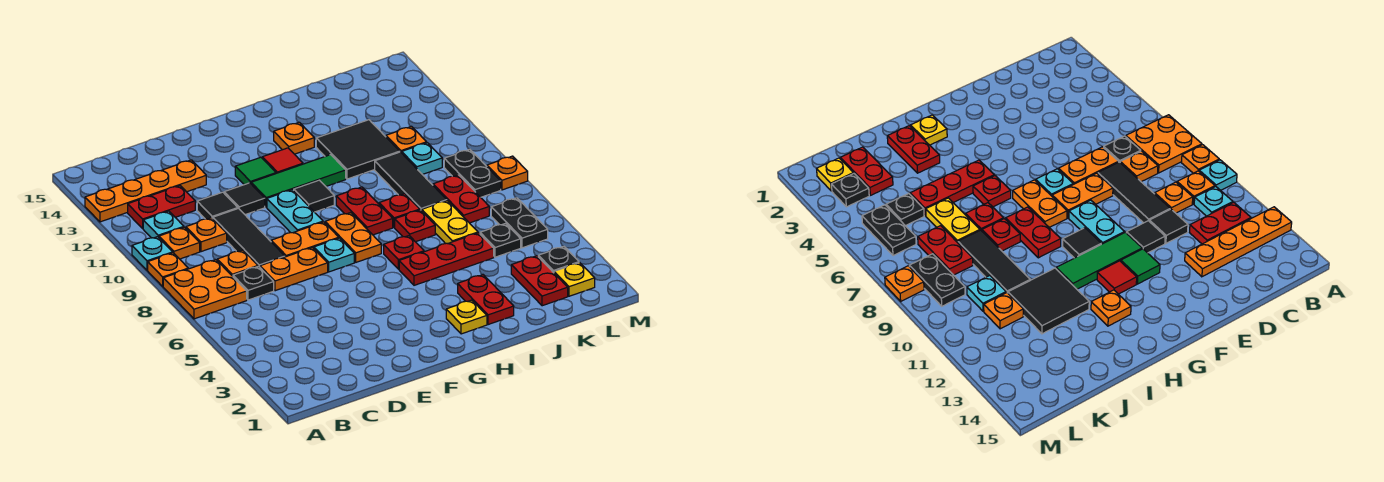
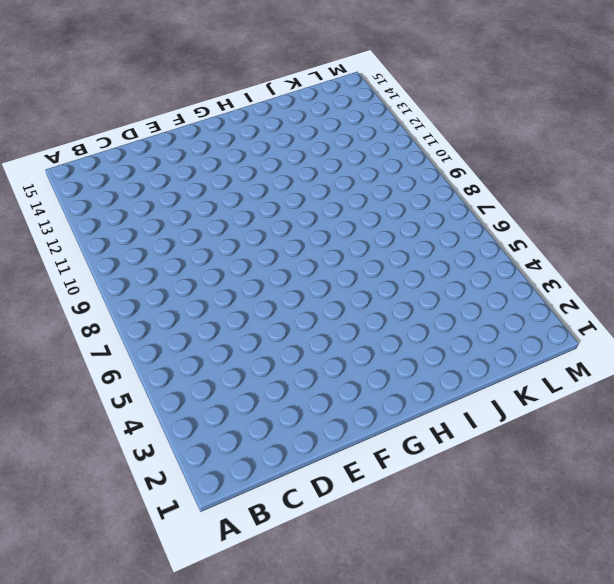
none -> orange 2x2 plate [163,260,247,319]
none -> orange 1x1 plate [148,253,188,286]
none -> cyan 1x1 plate [132,237,173,270]
none -> orange 1x4 plate [85,160,206,222]

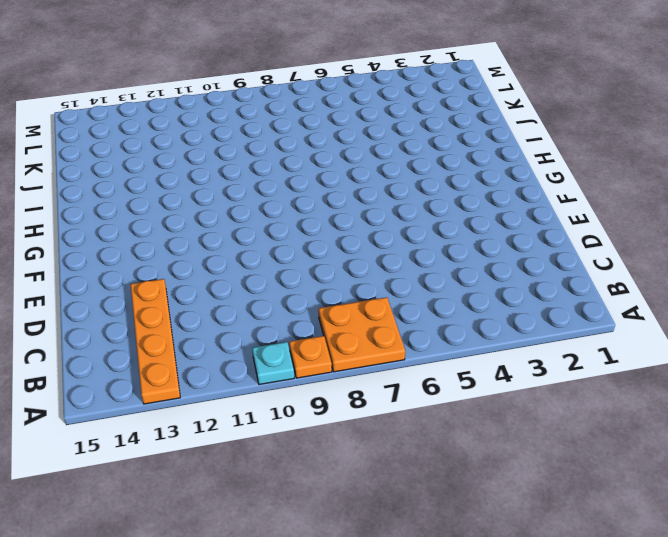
none -> orange 1x1 plate [159,227,200,259]
none -> cyan 1x1 plate [143,211,184,238]
none -> red 1x2 plate [128,186,195,228]
none -> black 1x1 plate [233,266,274,300]

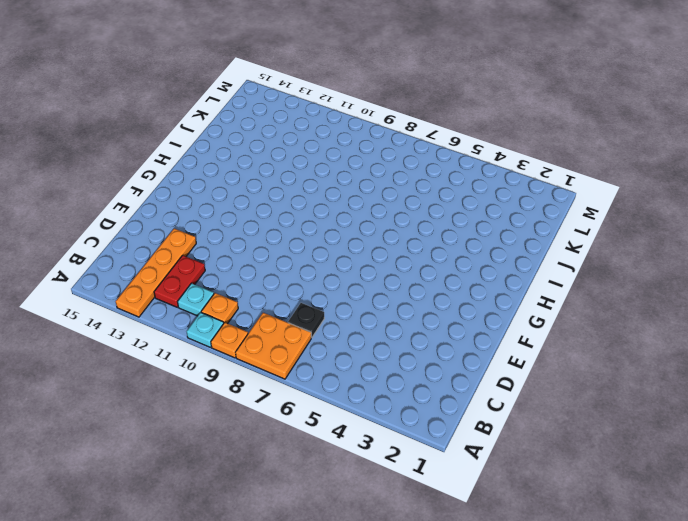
none -> orange 1x1 plate [217,250,258,276]
none -> orange 1x1 plate [186,218,227,252]
none -> orange 1x2 plate [260,248,328,291]
none -> black 1x3 tile [213,208,285,267]

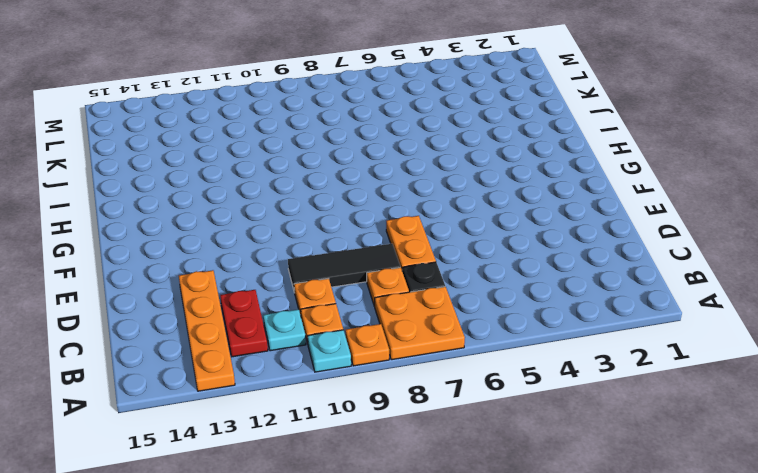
none -> black 1x1 tile [197,192,238,219]
none -> orange 1x2 plate [271,222,339,257]
none -> black 1x1 tile [224,183,265,215]
none -> cyan 1x1 plate [314,238,354,272]

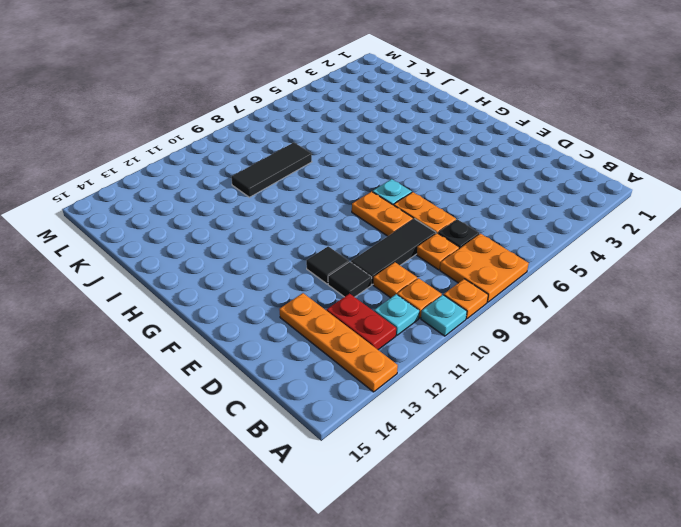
none -> cyan 1x2 plate [267,190,323,233]
none -> green 1x3 tile [251,155,346,207]
none -> green 1x1 tile [235,157,276,185]
none -> orange 1x2 plate [325,213,381,262]

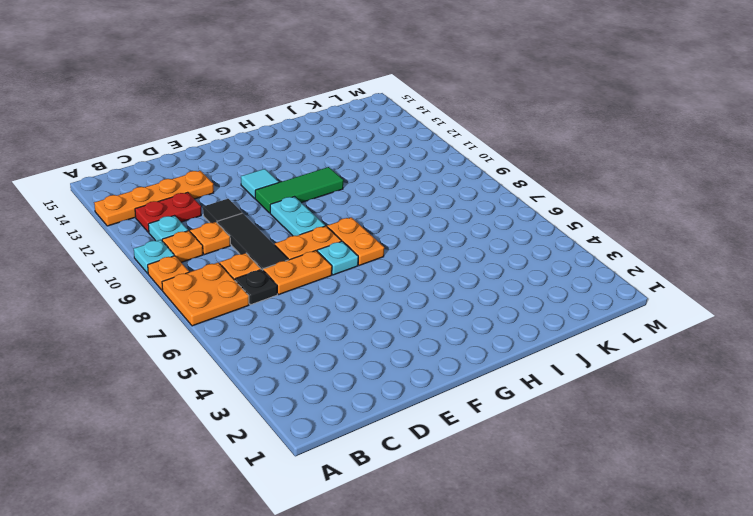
cyan 1x1 tile [241,169,279,198] -> green 1x1 tile [235,157,276,185]
none -> black 1x1 tile [224,183,265,215]
none -> black 1x1 tile [294,180,334,212]
none -> red 1x1 tile [262,148,303,173]
none -> yellow 1x1 plate [446,300,487,334]

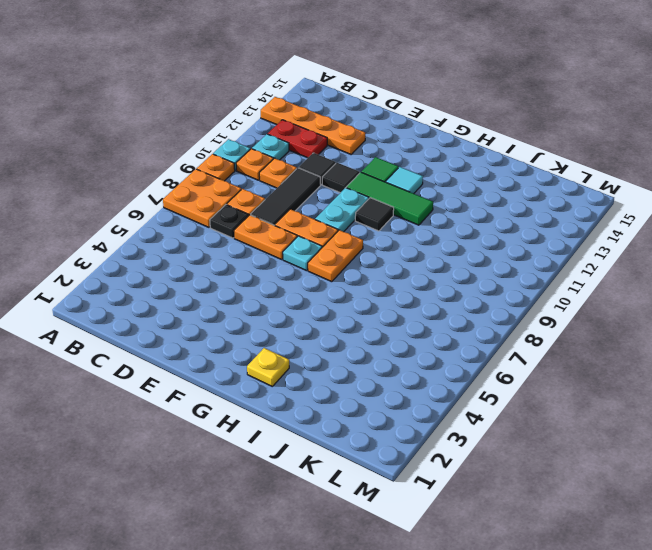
cyan 1x1 tile [386,167,423,194] -> red 1x1 tile [262,148,303,173]
none -> red 1x3 plate [399,233,494,285]
none -> red 1x1 plate [384,236,424,269]
none -> red 1x2 plate [336,187,393,235]
none -> orange 1x1 plate [274,122,314,154]

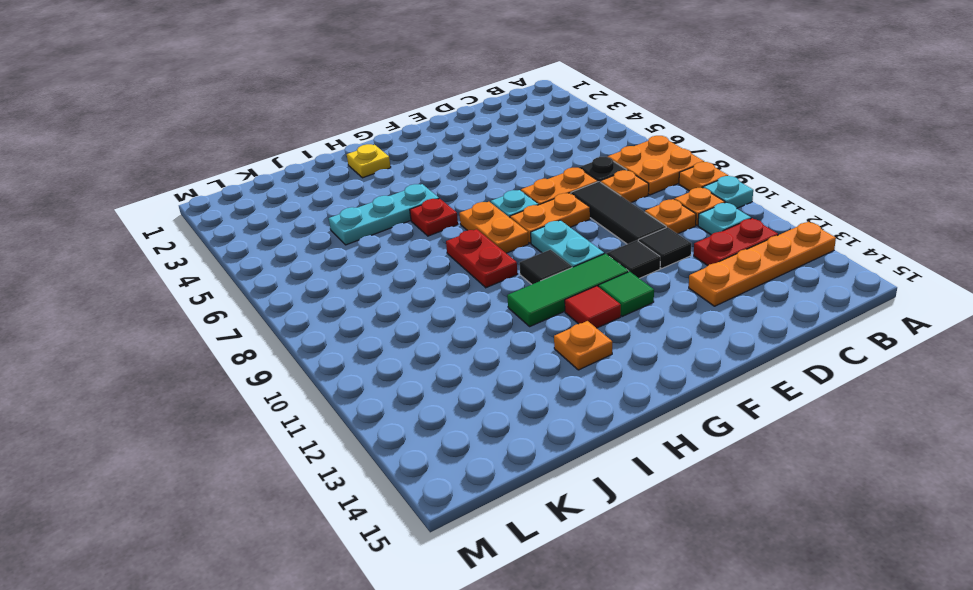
cyan 1x3 plate [329,184,439,245] -> red 1x3 plate [399,233,494,285]
none -> red 1x2 plate [458,275,514,325]
none -> red 1x1 plate [395,210,435,242]
none -> red 1x1 plate [379,194,420,228]
none -> black 2x2 tile [316,120,400,179]

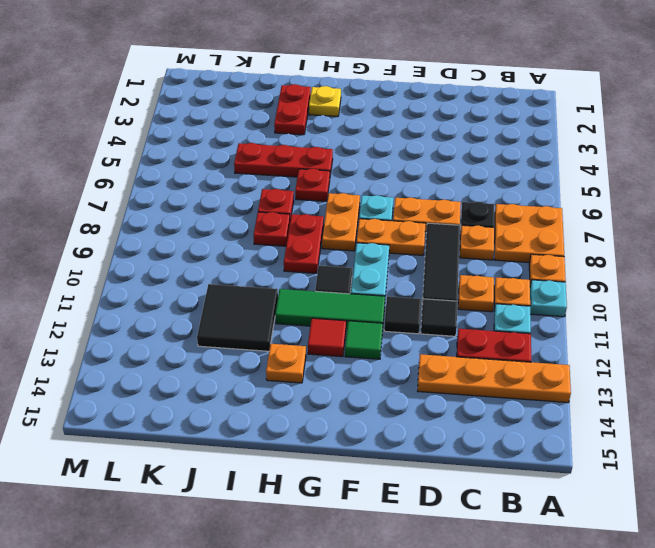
none -> yellow 1x2 plate [422,201,478,244]
none -> black 1x3 tile [375,152,447,211]
none -> red 1x2 plate [511,256,568,306]
none -> black 1x1 plate [480,223,521,257]

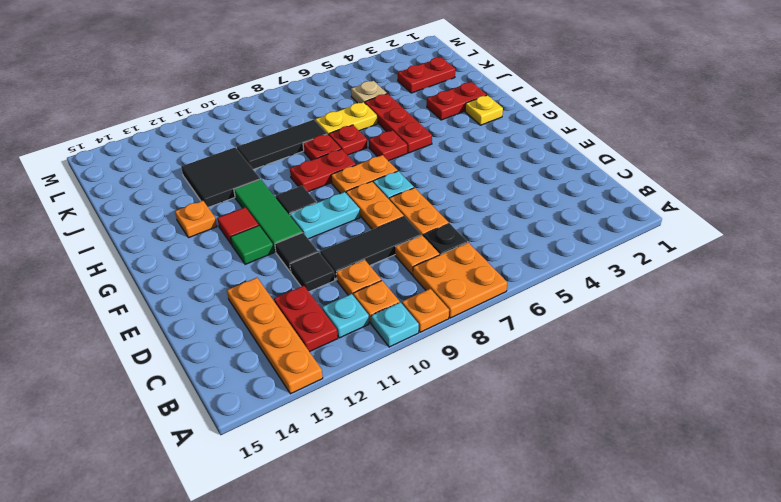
tan 1x1 plate [351,81,387,103] -> black 1x1 plate [480,223,521,257]
none -> red 1x2 plate [433,175,489,223]
none -> cyan 1x1 plate [402,143,442,175]
none -> orange 1x1 plate [386,127,427,153]
none -> yellow 1x1 plate [554,263,595,296]

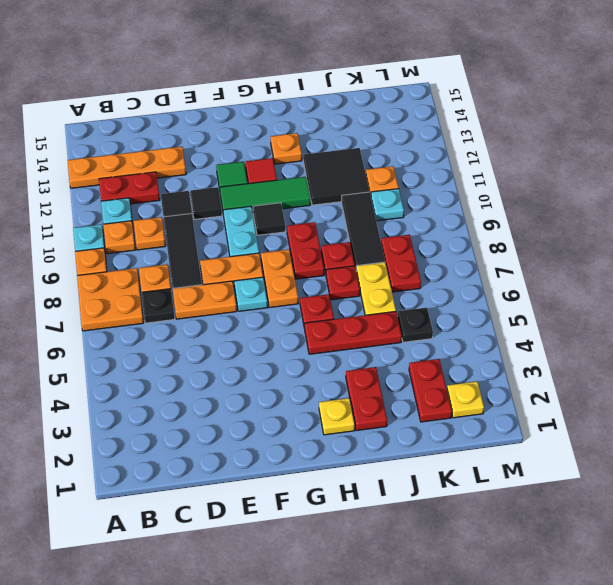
none -> black 1x1 plate [538,246,579,273]
none -> black 1x2 plate [491,198,548,248]
none -> black 1x2 plate [444,149,501,197]
none -> orange 1x1 plate [487,156,528,190]

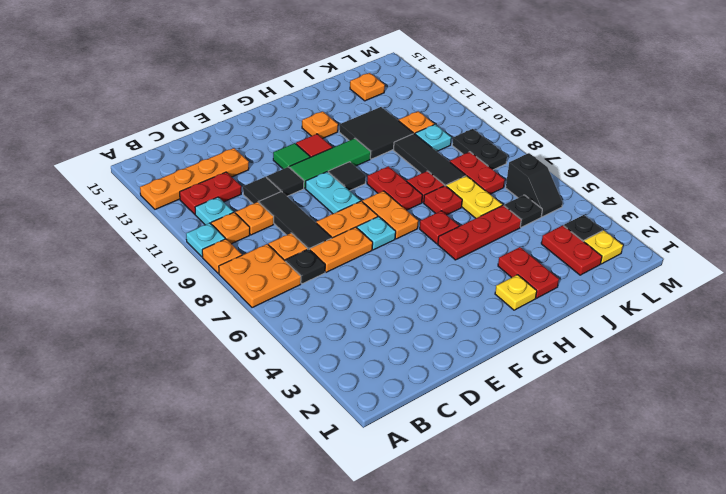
orange 1x1 plate [350,73,385,101] -> orange 1x1 plate moved to [487,156,528,190]
black 1x2 slope [506,153,562,217] -> black 1x2 plate [491,198,548,248]

